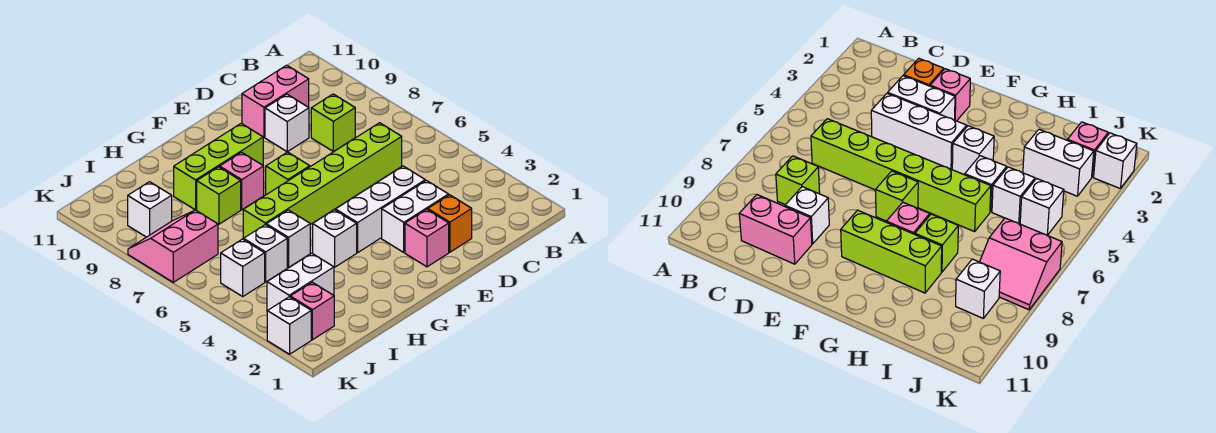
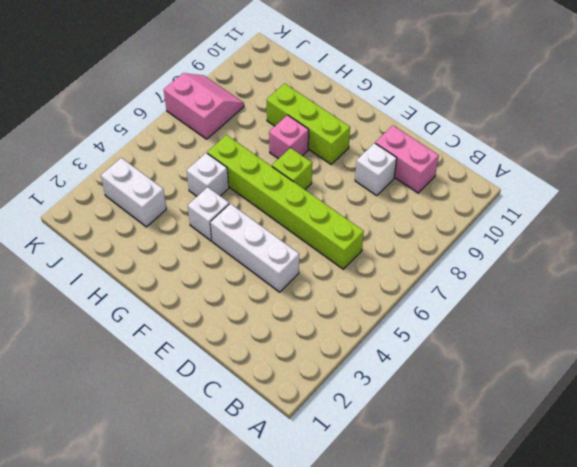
none -> lime 1x1 brick [311,94,355,152]
none -> orange 1x1 brick [428,195,472,252]
none -> white 1x2 brick [382,180,448,252]

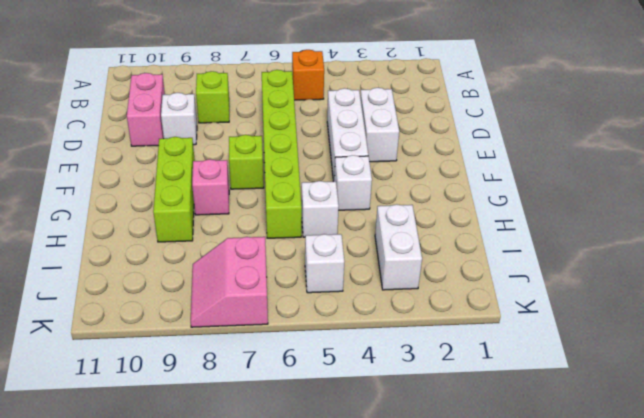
orange 1x1 brick [292,50,324,100] -> orange 1x1 brick moved to [428,195,472,252]
none -> pink 1x1 brick [405,209,449,267]
none -> lime 1x1 brick [197,167,241,224]
none -> white 1x1 brick [243,225,287,282]

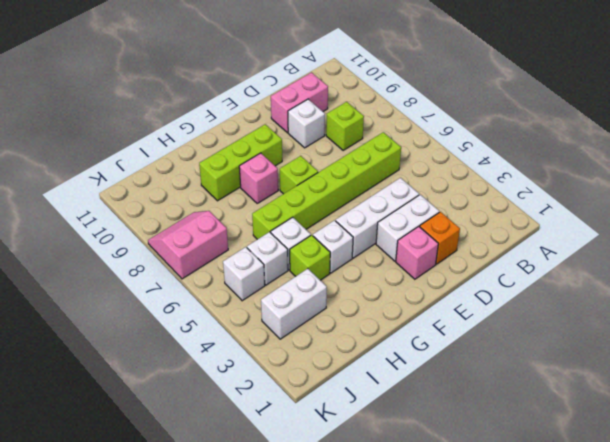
lime 1x1 brick [290,235,330,280] -> lime 1x1 brick moved to [197,167,241,224]
none -> pink 1x1 brick [290,282,334,340]
none -> white 1x1 brick [128,182,172,237]
none -> white 1x1 brick [267,297,311,354]

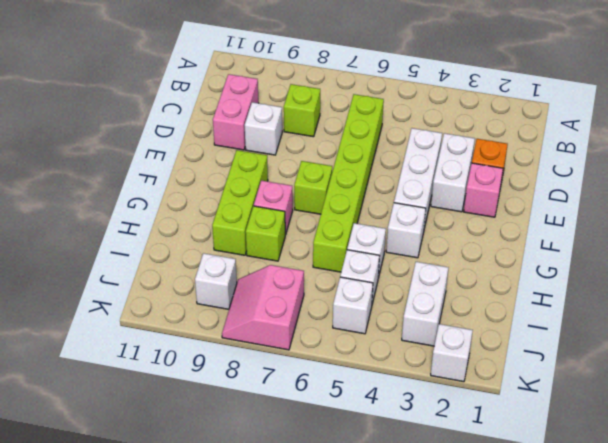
none -> pink 1x1 brick [290,282,334,340]

